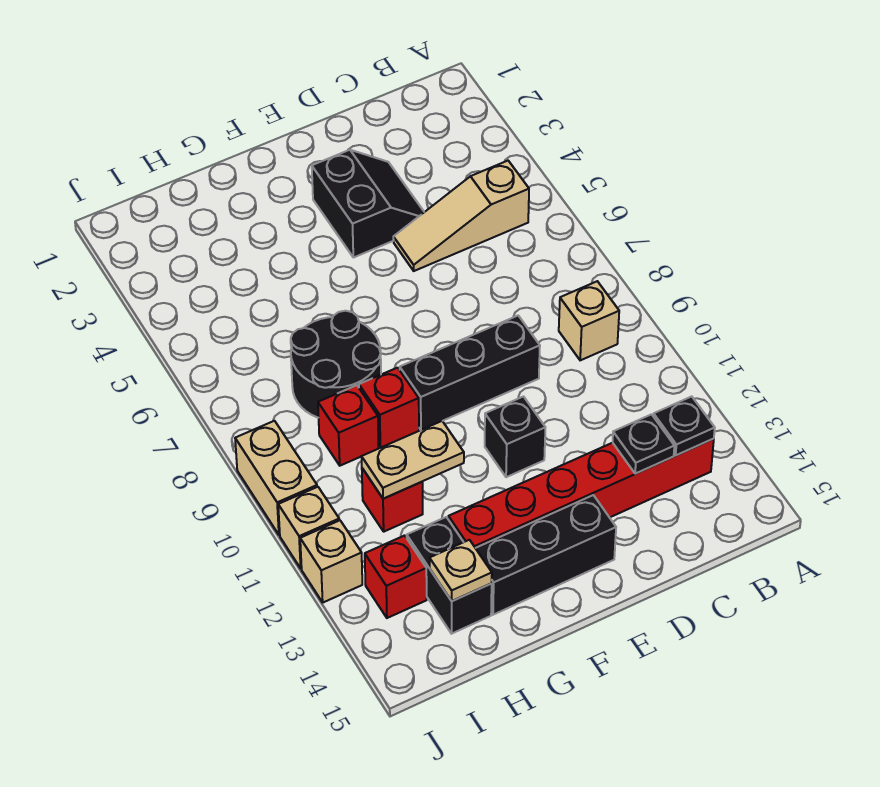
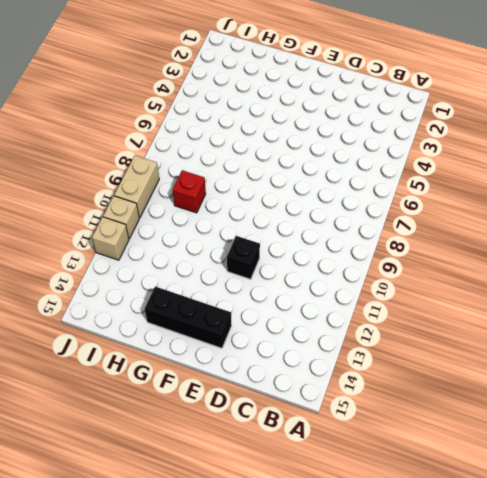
none -> tan 1x3 slope [393,161,529,271]
none -> tan 1x1 brick [559,281,619,360]
none -> red 1x6 brick [448,439,714,548]

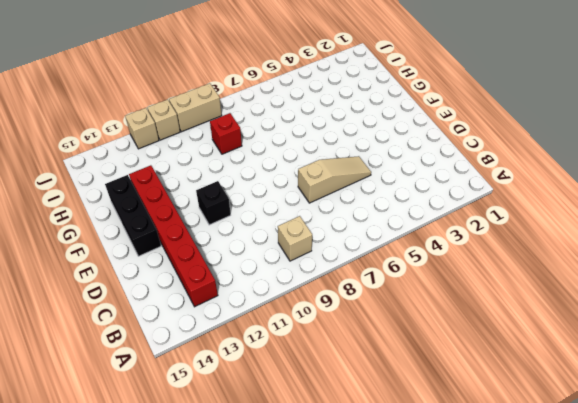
tan 1x3 slope [298,156,371,203] -> tan 1x3 slope turned to [393,161,529,271]
none -> black 2x2 slope [312,150,424,258]
none -> black 1x3 brick [400,316,540,430]
none -> black 2x2 round brick [291,311,381,418]

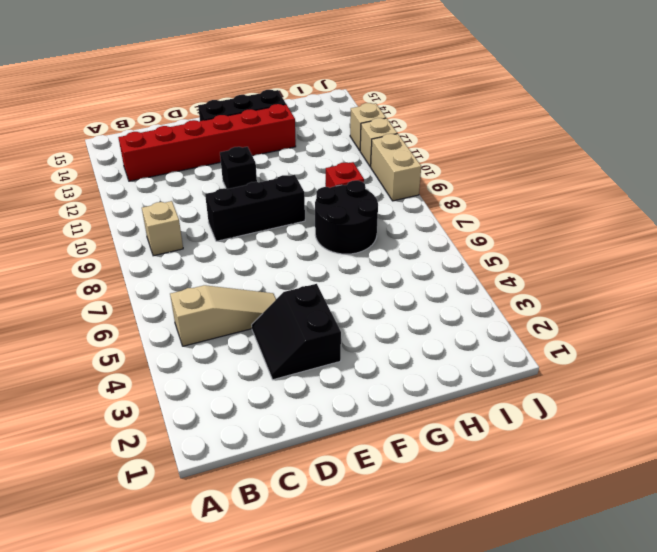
none -> red 1x1 brick [359,368,419,448]
none -> red 1x1 brick [362,468,423,532]
none -> black 1x2 brick [407,517,492,634]

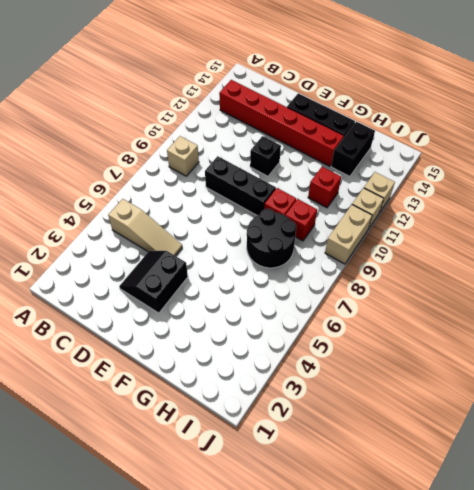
none -> red 1x1 brick [365,536,427,618]
none -> black 1x1 plate [653,397,715,455]
none -> black 1x1 plate [613,414,674,474]

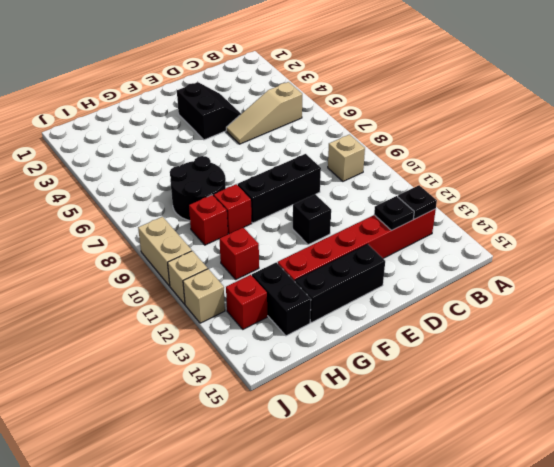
none -> tan 1x2 plate [361,421,464,499]
none -> tan 1x1 plate [430,540,492,601]

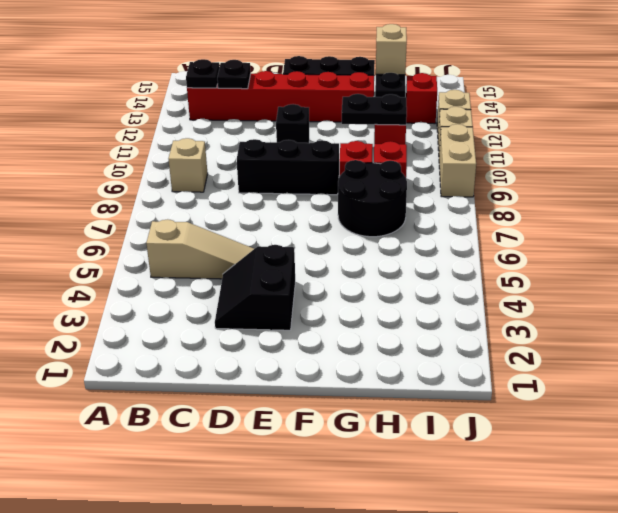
black 1x2 plate [342,94,407,125] -> tan 1x2 plate [361,421,464,499]
tan 1x1 brick [376,24,407,75] -> tan 1x1 plate [430,540,492,601]

